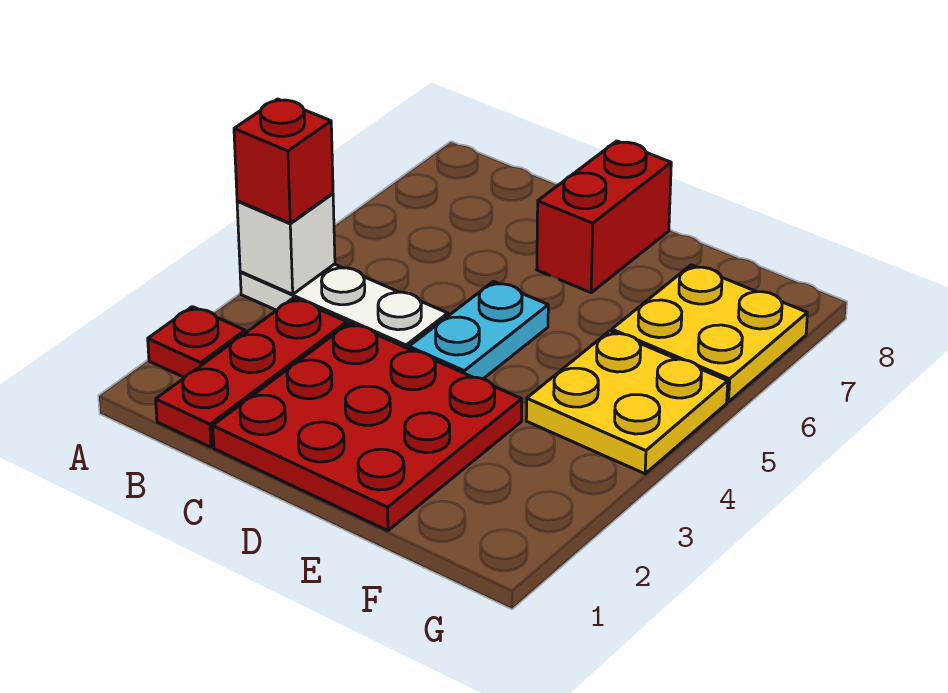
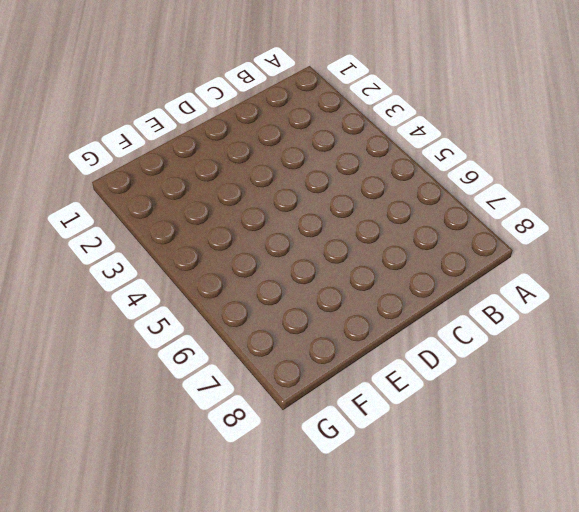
none -> red 1x1 plate [148,307,245,378]
none -> white 1x3 plate [240,264,448,349]

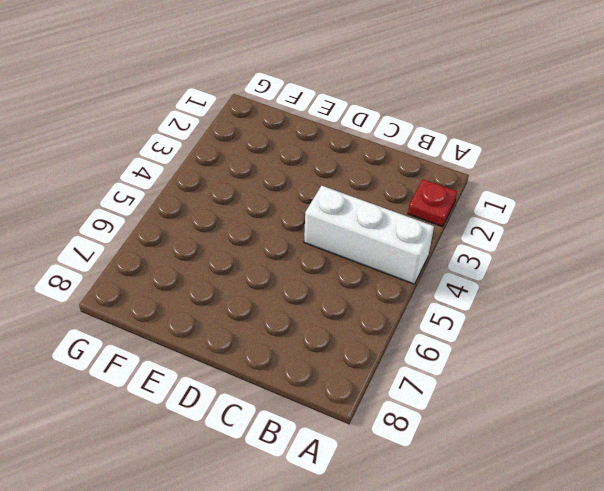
white 1x3 brick [304,186,434,284] -> white 1x3 plate [240,264,448,349]
none -> red 1x3 plate [156,298,347,447]
none -> red 3x3 plate [213,323,522,531]

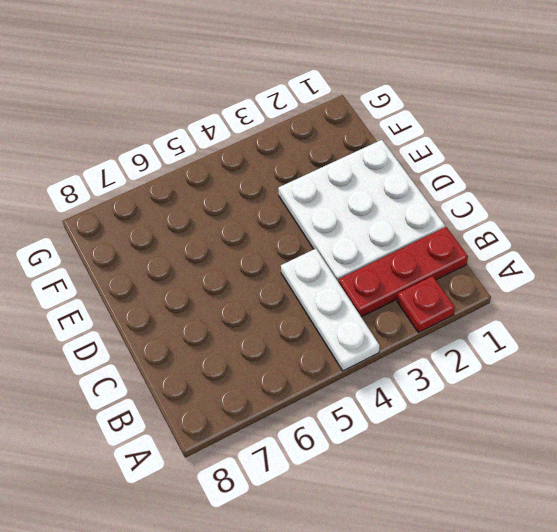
white 3x3 plate [278,140,445,282] -> red 3x3 plate [213,323,522,531]
none -> cyan 1x2 plate [409,281,548,379]
none -> red 1x2 brick [537,141,671,293]

